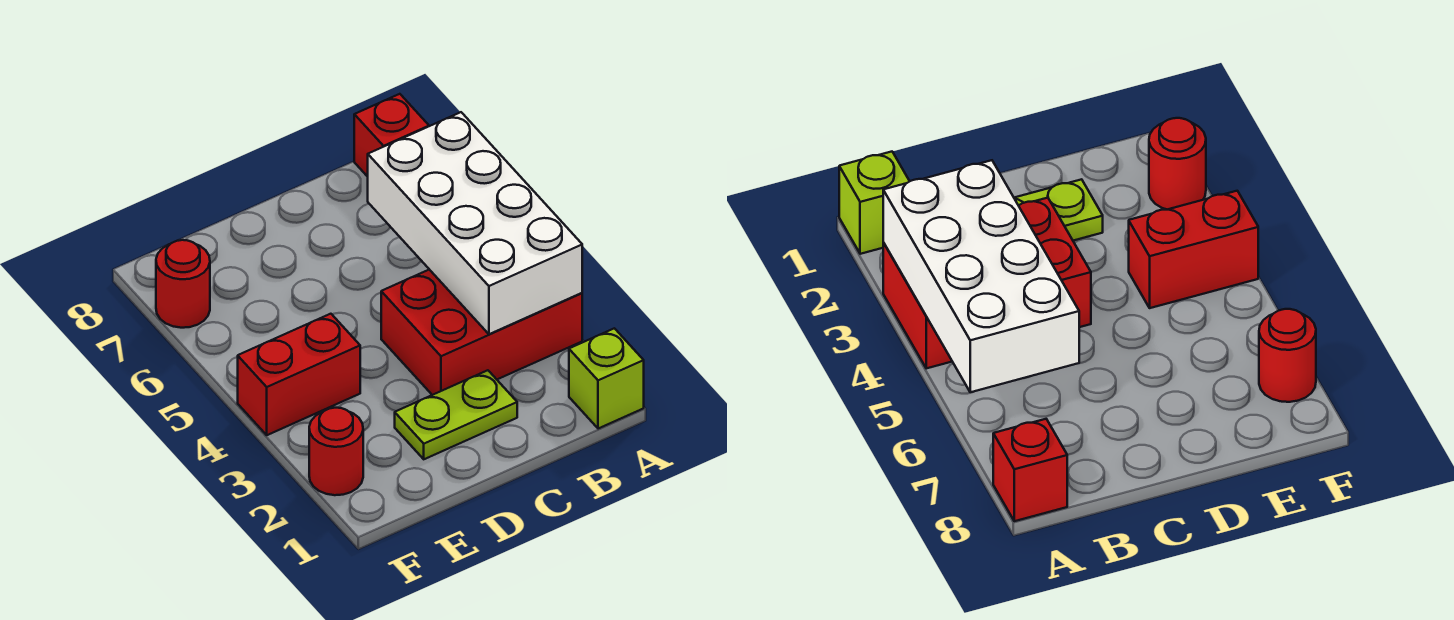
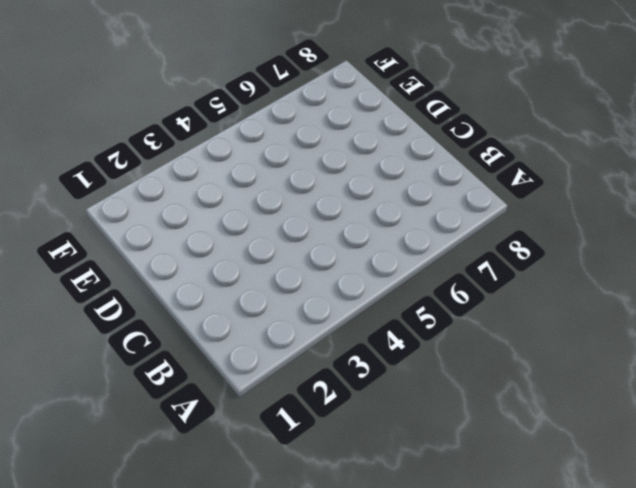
none -> lime 1x1 brick [569,328,644,429]
none -> red 2x3 brick [381,270,582,395]

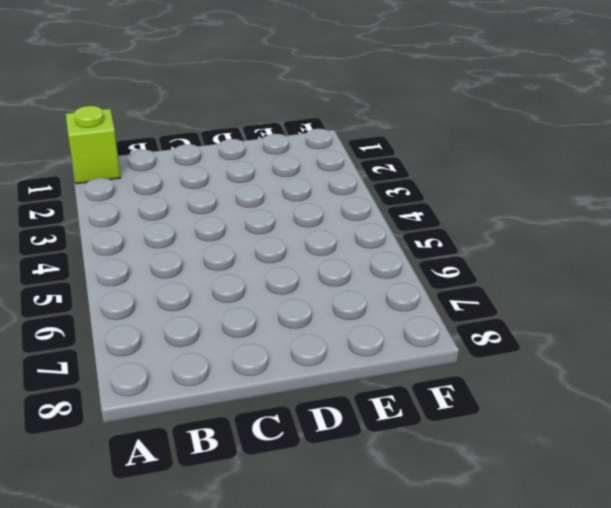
none -> red 2x3 brick [381,270,582,395]
none -> red 1x1 brick [354,94,429,177]

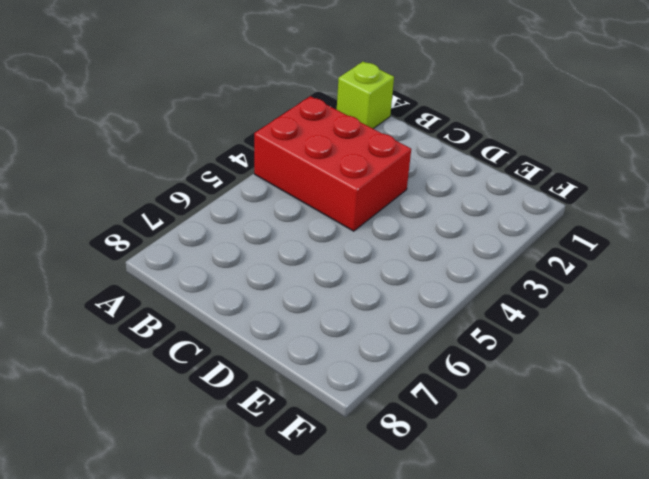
none -> red 1x1 brick [354,94,429,177]
none -> lime 1x2 plate [395,370,517,459]

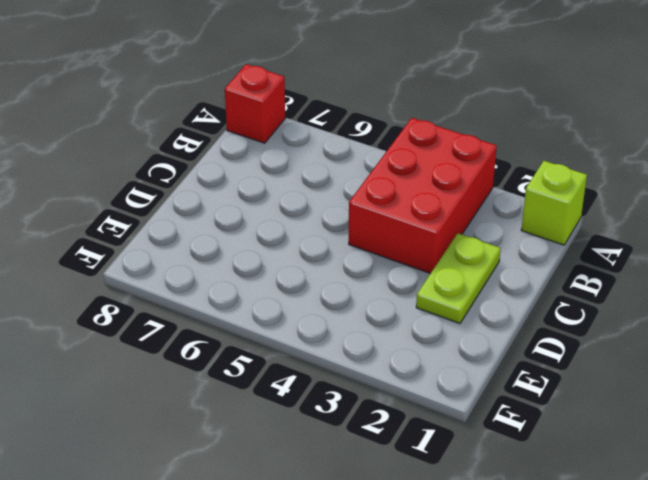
none -> red 1x2 brick [238,314,360,435]
none -> red 1x1 round brick [309,408,363,495]

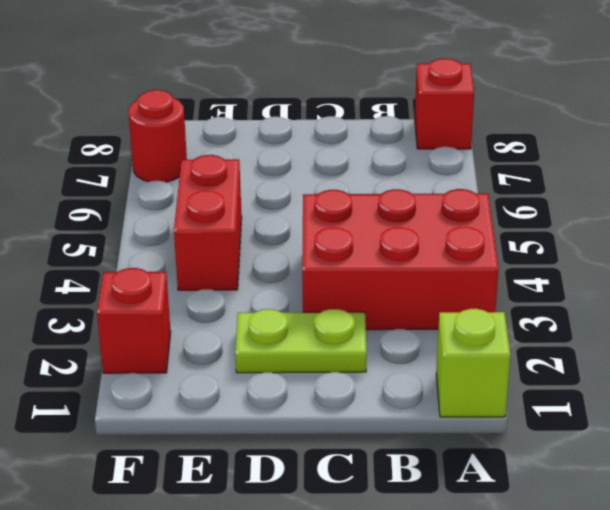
red 1x2 brick [174,155,242,290] -> red 1x2 brick turned to [238,314,360,435]
red 1x1 brick [97,268,171,373] -> red 1x1 round brick [309,408,363,495]
none -> white 2x4 brick [368,112,582,334]

